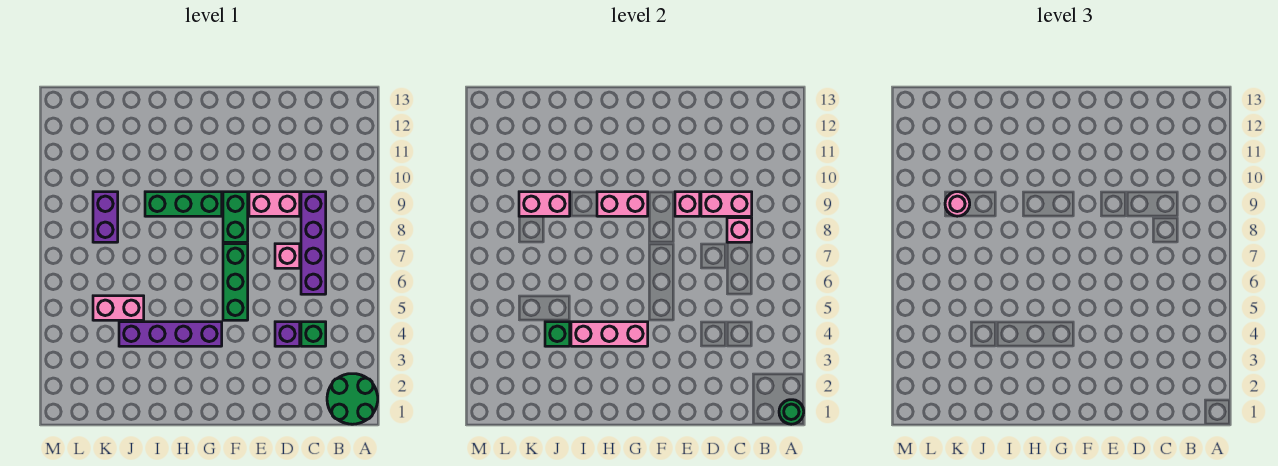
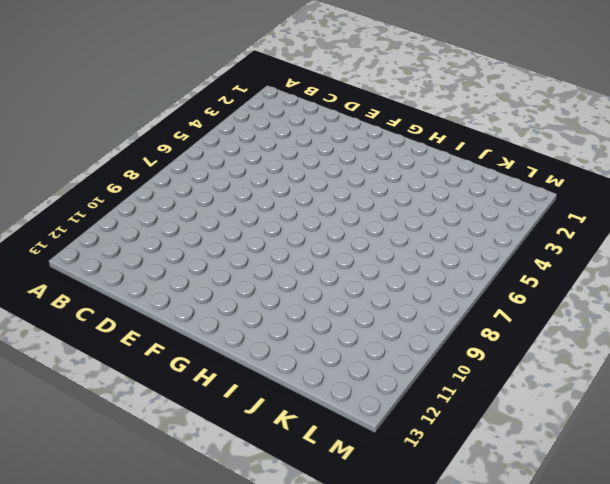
none -> green 2x2 round brick [327,374,378,424]
none -> green 1x1 brick [301,322,326,346]
none -> purple 1x4 brick [301,192,326,294]

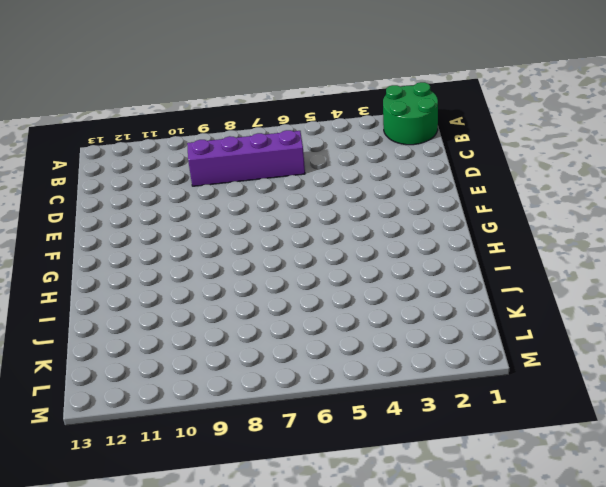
none -> green 1x1 brick [301,322,326,346]
none -> purple 1x1 brick [275,322,300,346]
none -> pink 1x1 brick [275,244,300,268]

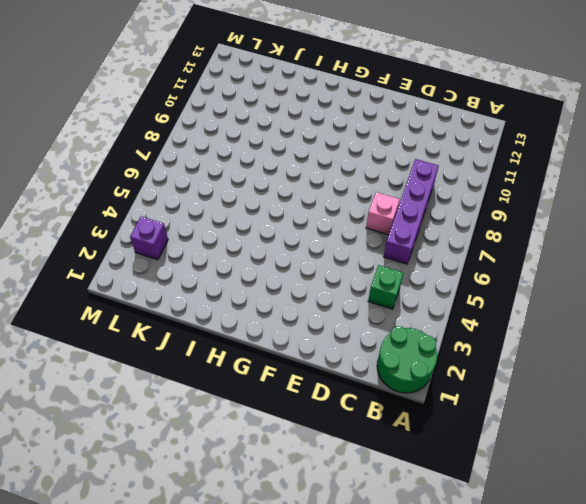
purple 1x1 brick [130,216,168,260] -> purple 1x1 brick moved to [275,322,300,346]
none -> pink 1x2 brick [249,192,300,216]
none -> green 1x3 brick [223,244,248,320]
none -> green 1x2 brick [223,192,248,242]

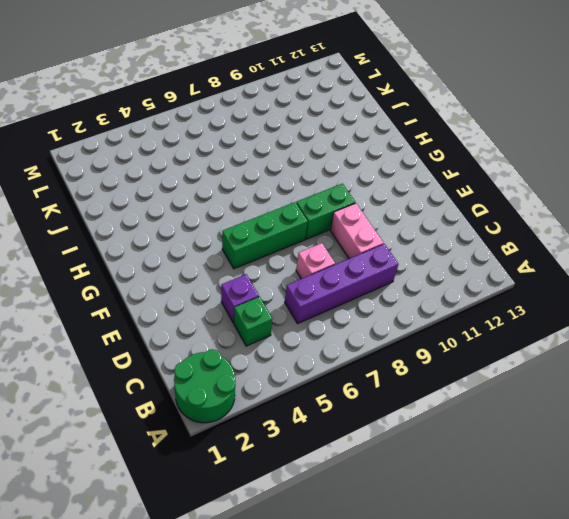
none -> purple 1x4 brick [119,322,222,346]
none -> green 1x3 brick [145,192,222,216]
none -> pink 1x2 brick [93,296,144,320]

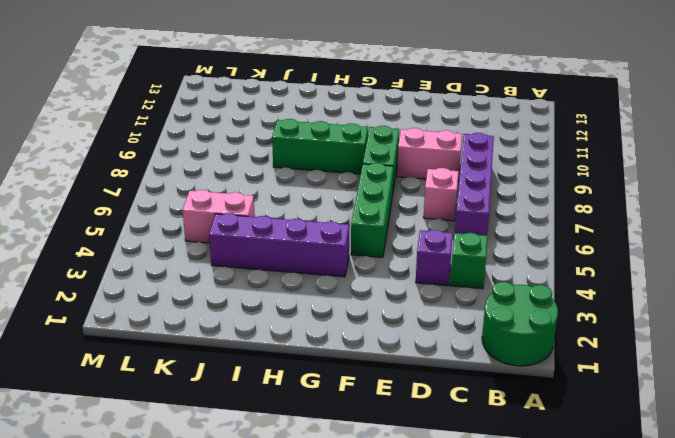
none -> purple 1x2 brick [93,192,118,242]
none -> green 1x1 round brick [779,400,804,424]
none -> pink 1x1 brick [727,218,752,242]

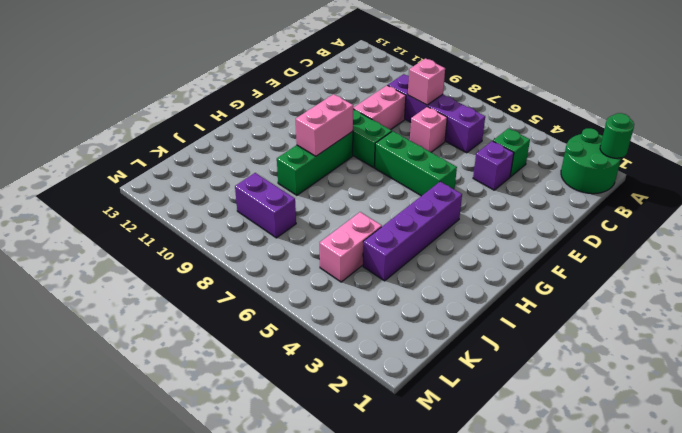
none -> pink 1x2 brick [701,192,752,216]
none -> pink 1x1 brick [675,192,700,216]
none -> pink 1x3 brick [571,322,648,346]

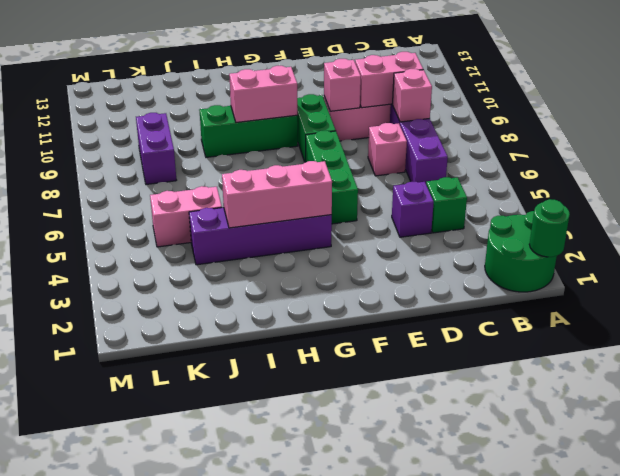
none -> green 1x1 brick [545,322,570,346]
none -> pink 1x2 brick [519,192,570,216]
none -> pink 1x1 round brick [945,192,970,216]

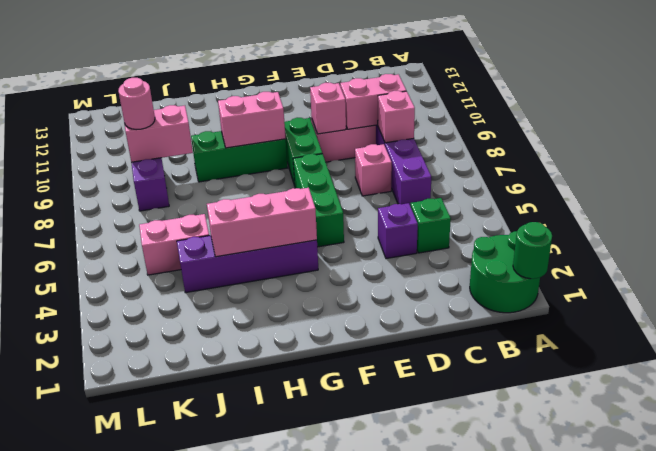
none -> green 1x1 brick [545,322,570,346]

